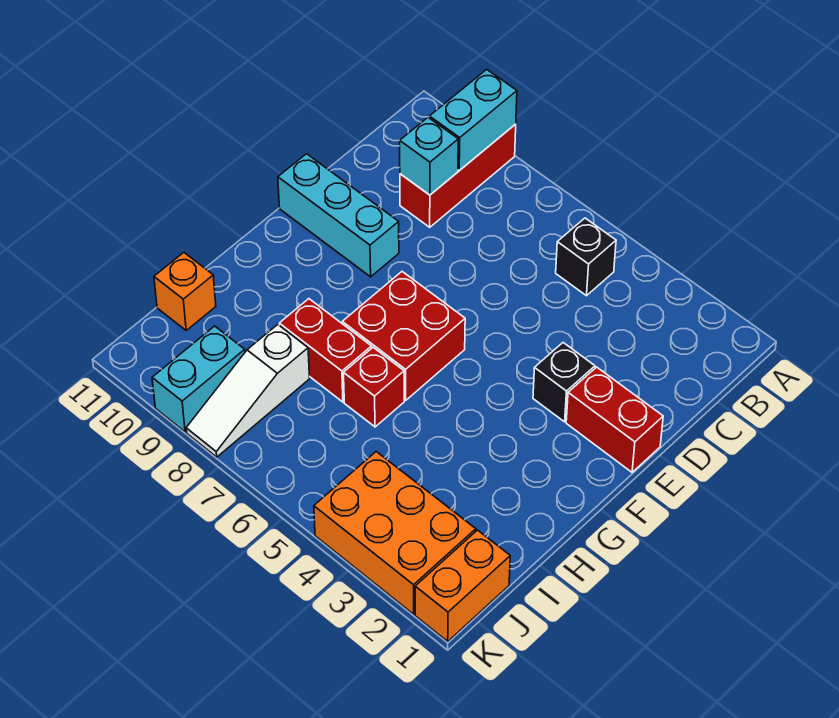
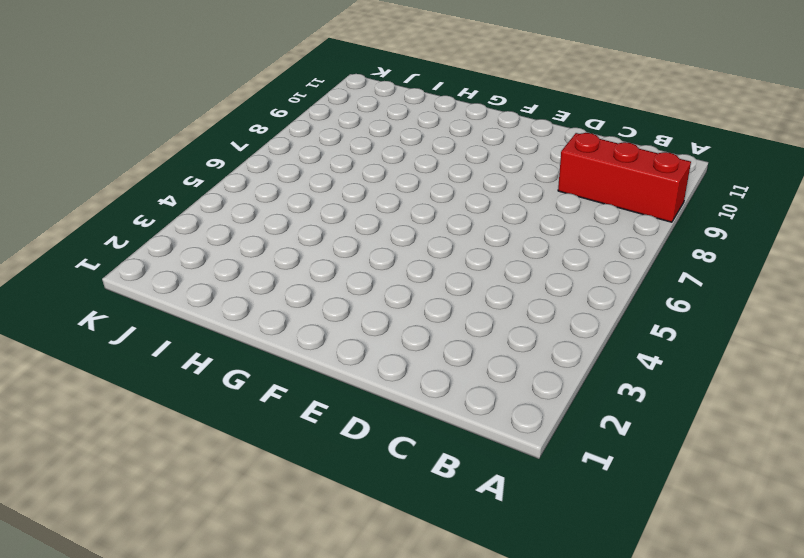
none -> black 1x1 brick [556,218,616,296]
none -> red 1x2 brick [566,367,663,472]
none -> black 1x1 brick [533,343,595,422]

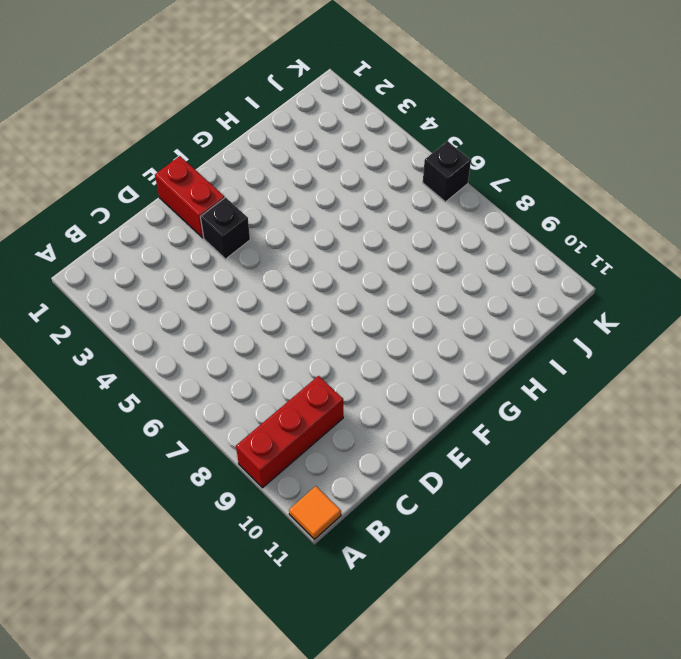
orange 1x1 tile [289,486,341,539] -> none
black 1x1 brick [423,141,471,202] -> black 1x1 brick moved to [556,218,616,296]
none -> cyan 1x3 brick [278,154,399,277]
none -> red 2x2 brick [342,272,465,400]
none -> red 1x1 brick [344,347,404,427]

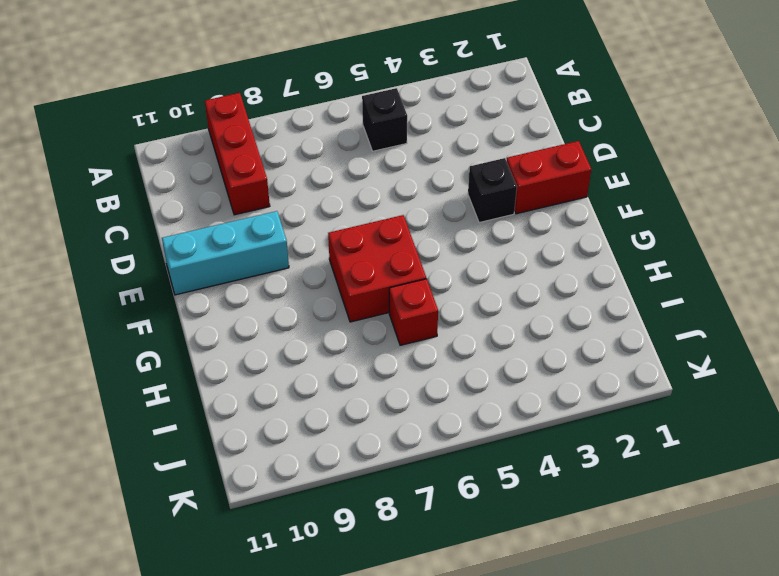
none -> red 1x2 brick [279,299,372,402]
none -> white 1x3 slope [186,325,310,457]
none -> orange 1x1 brick [154,253,216,330]

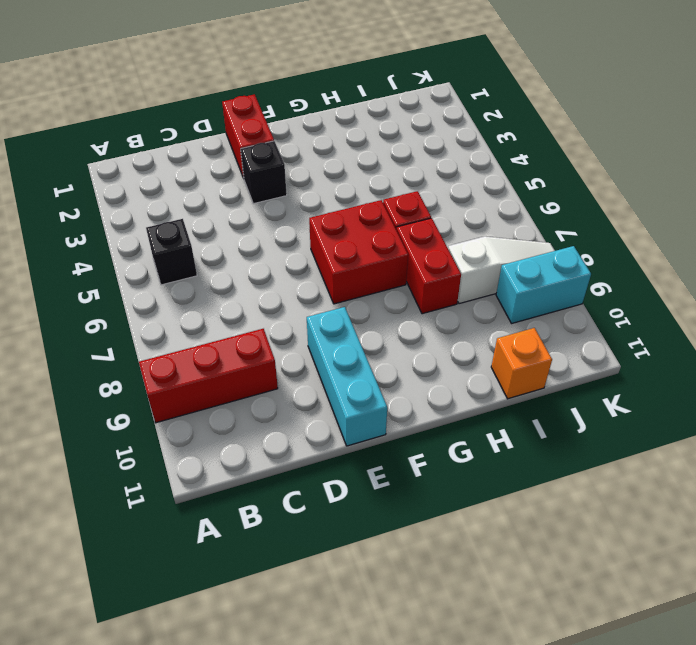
none -> orange 1x2 brick [415,530,510,641]
none -> orange 2x3 brick [314,452,476,614]
none -> cyan 1x2 brick [429,69,517,171]

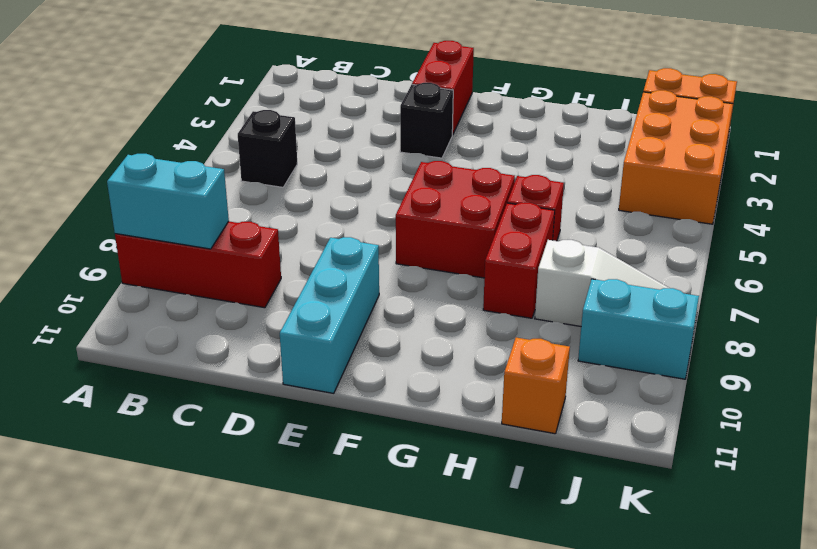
none -> cyan 1x1 brick [400,118,458,195]

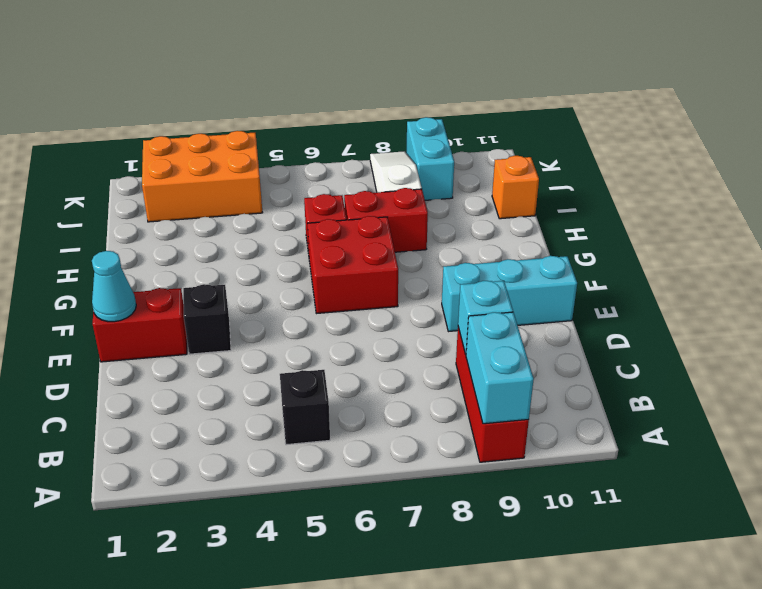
cyan 1x1 cone [92,251,136,322] -> none
none -> orange 1x2 brick [415,530,510,641]

